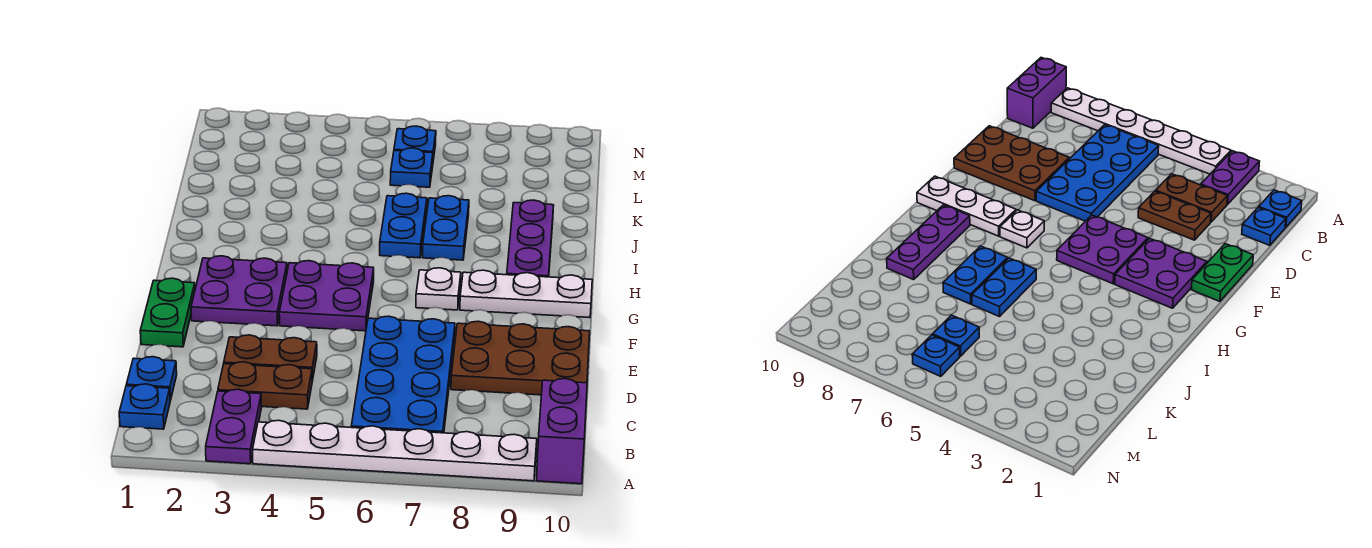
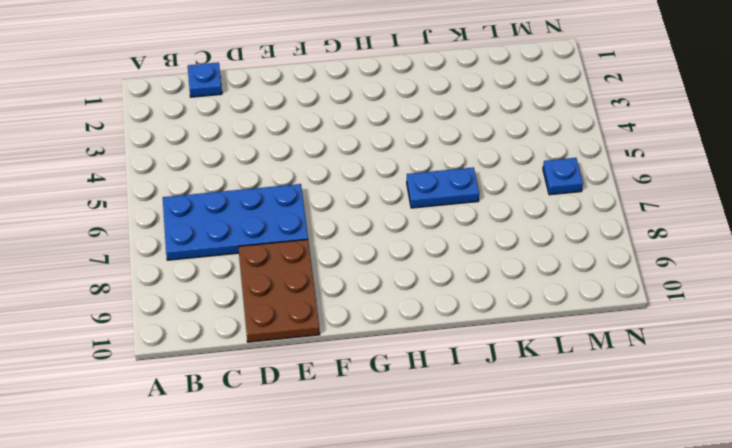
none -> purple 1x2 plate [206,389,262,464]
none -> white 1x6 plate [253,420,537,481]
none -> purple 1x2 brick [536,379,587,484]

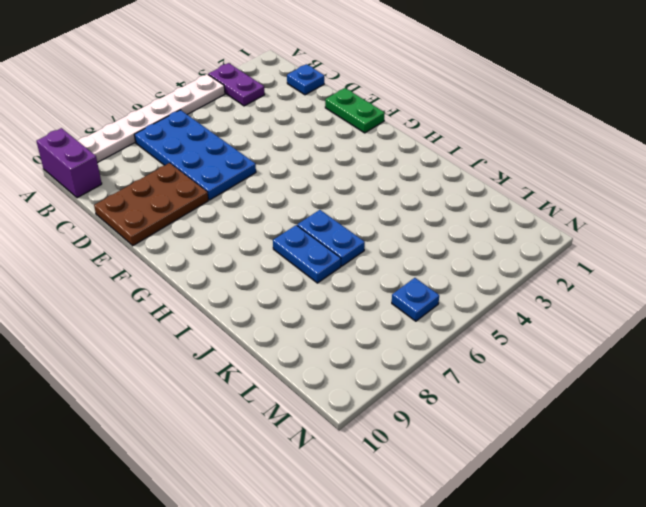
none -> blue 1x1 plate [119,384,170,429]
none -> brown 1x2 plate [218,362,312,409]
none -> brown 1x2 plate [224,335,317,381]

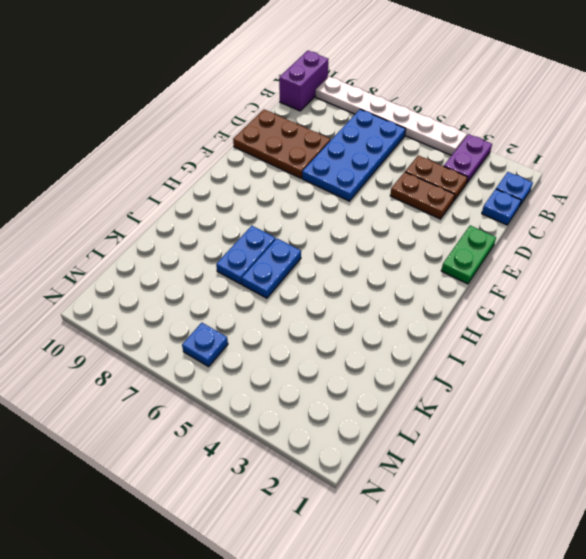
none -> purple 2x2 plate [191,256,287,326]
none -> purple 2x2 plate [279,261,374,331]
none -> white 1x1 plate [416,268,461,310]

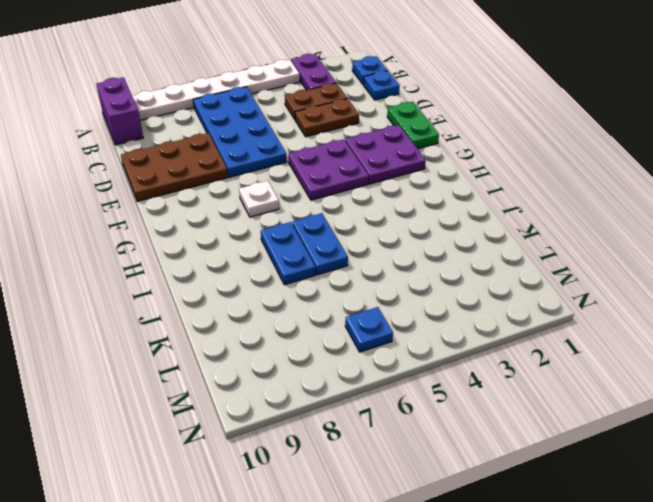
none -> white 1x3 plate [460,270,592,318]
none -> purple 1x3 plate [507,200,554,277]
none -> blue 1x1 plate [390,148,433,187]

